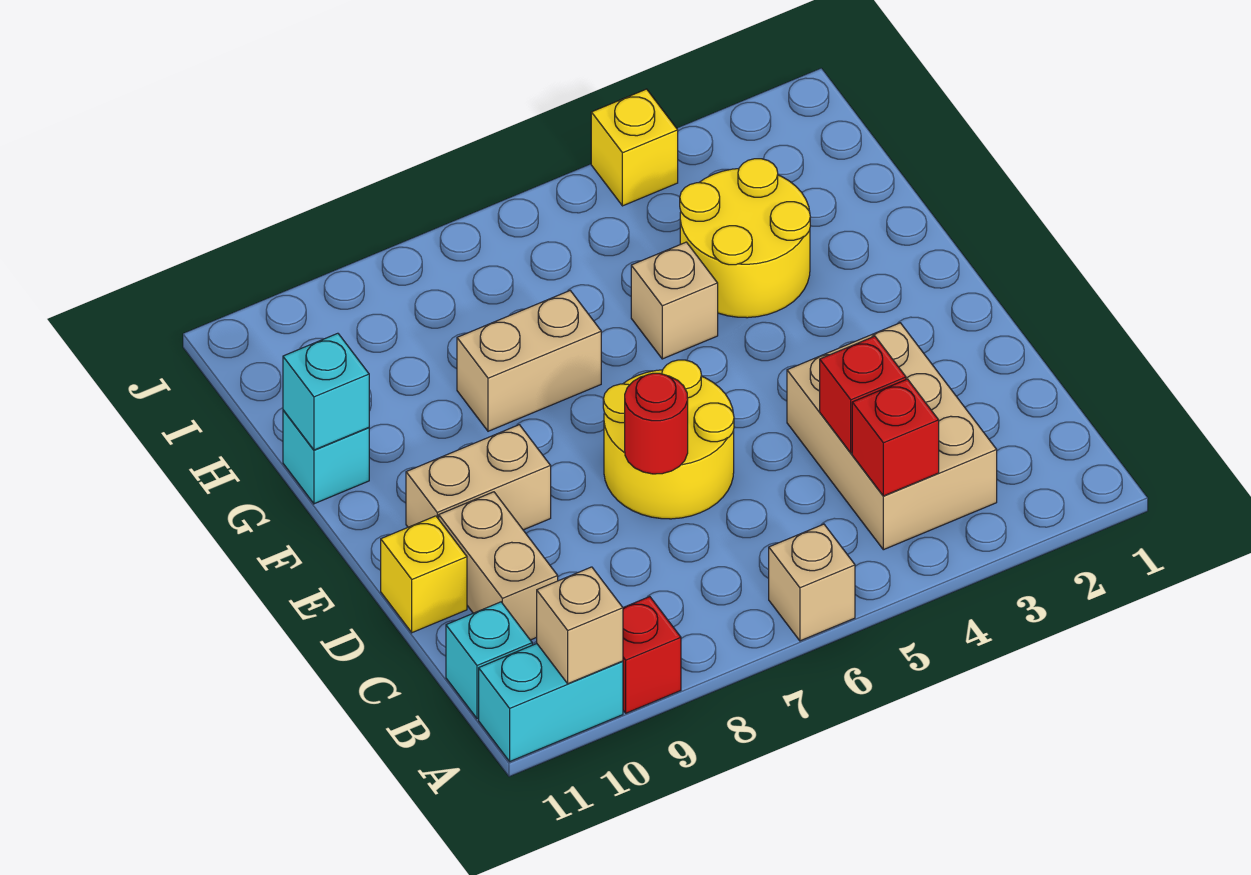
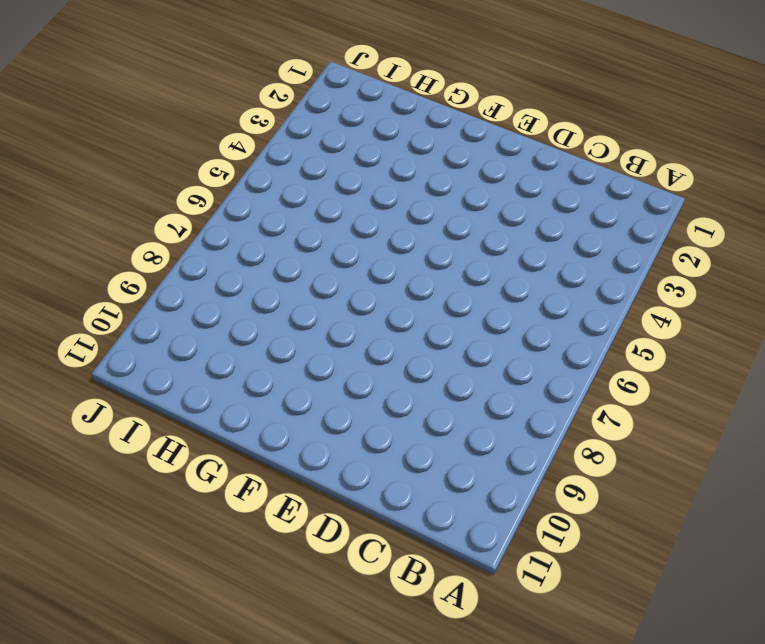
none -> tan 1x1 brick [769,524,855,641]
none -> red 1x1 brick [623,597,681,713]
none -> cyan 1x2 brick [479,644,623,761]

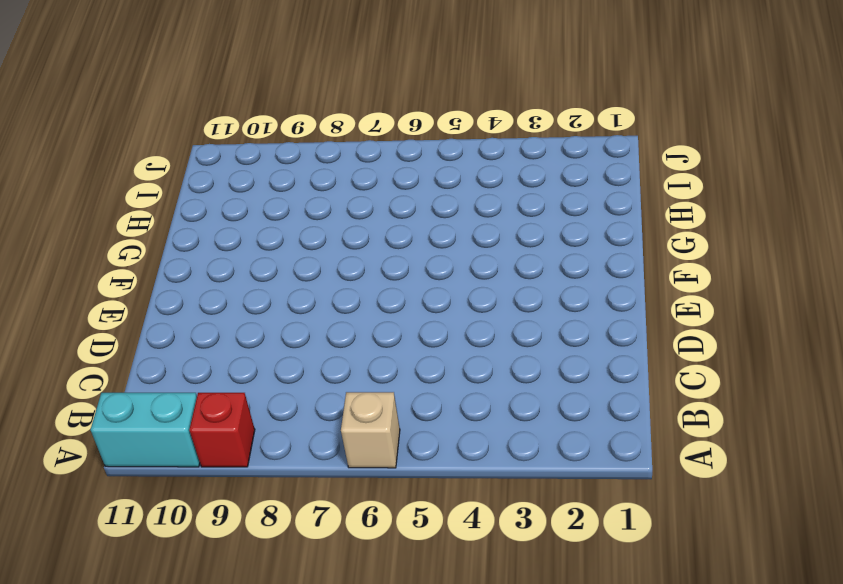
none -> tan 2x3 brick [787,323,997,550]
none -> cyan 1x1 brick [446,602,532,719]
none -> tan 1x2 brick [439,492,558,640]

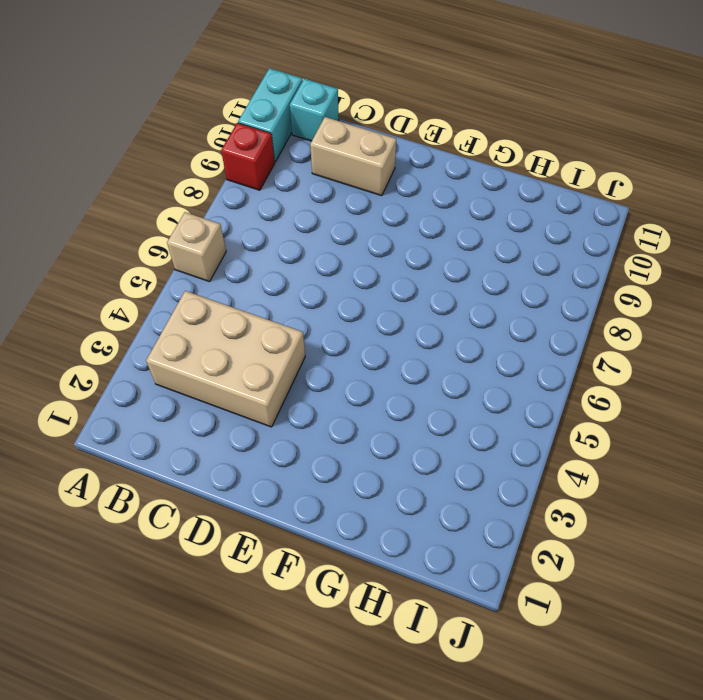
none -> yellow 2x2 round brick [603,360,734,519]
none -> yellow 1x1 brick [381,516,467,633]
none -> tan 1x2 brick [406,425,551,530]

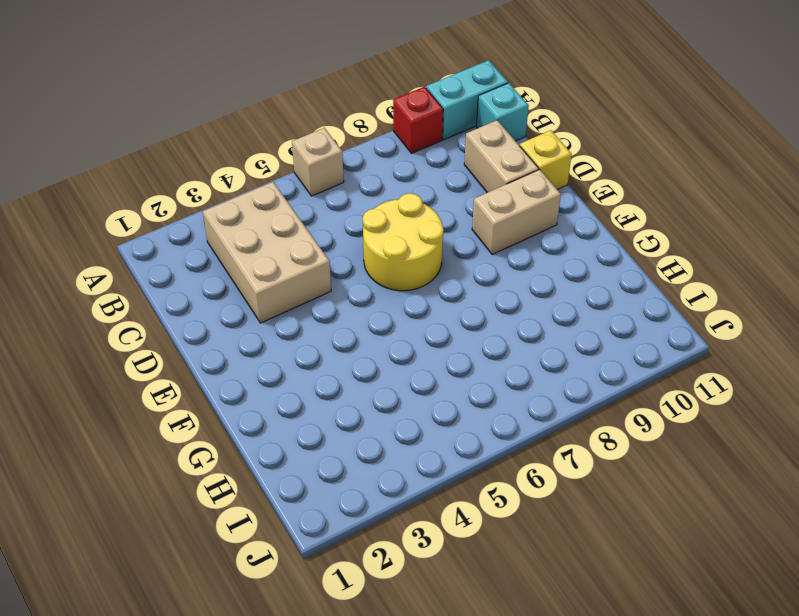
none -> yellow 2x2 round brick [680,159,810,318]
none -> tan 1x1 brick [631,242,718,359]
none -> tan 1x2 brick [457,291,601,431]

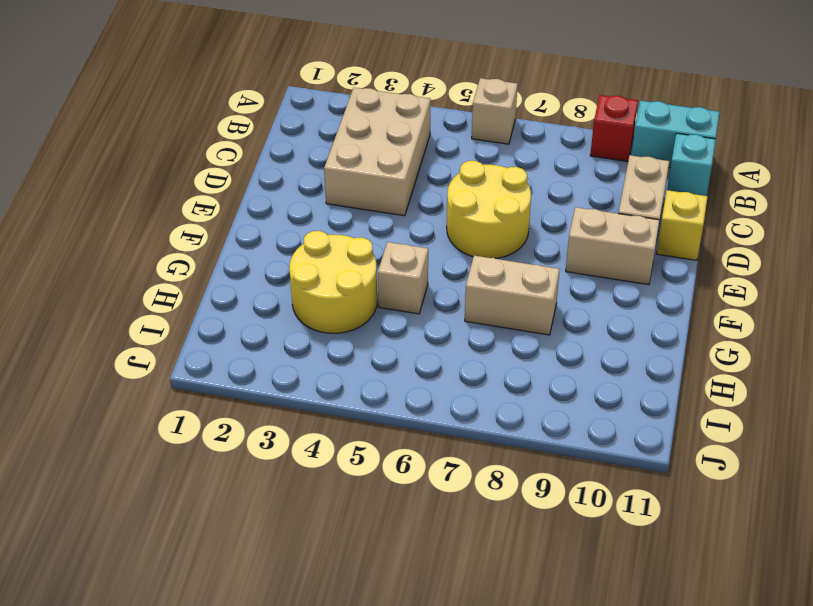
none -> cyan 1x1 brick [283,410,369,504]
none -> yellow 1x1 brick [591,89,678,206]
none -> tan 1x1 brick [537,567,623,684]

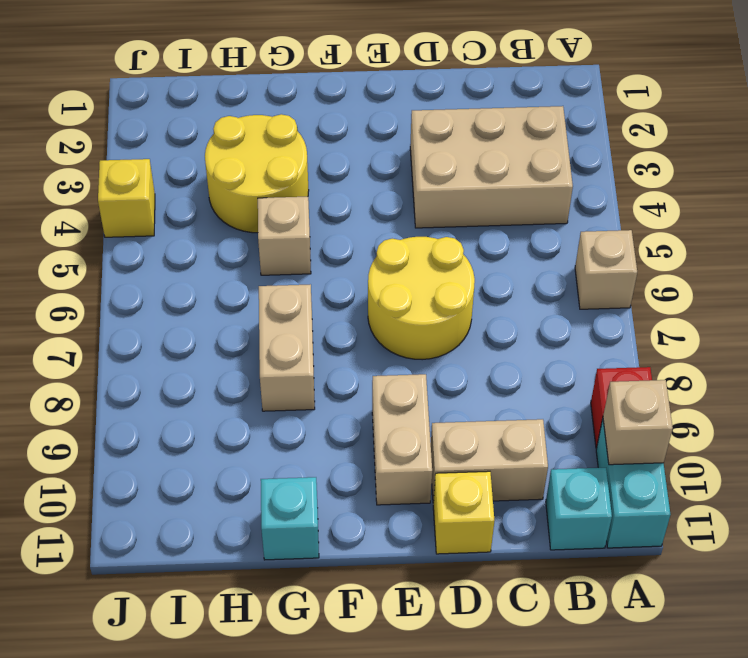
none -> red 1x1 brick [852,379,939,496]
none -> red 1x1 brick [820,336,906,453]
none -> red 1x1 round brick [625,373,688,474]

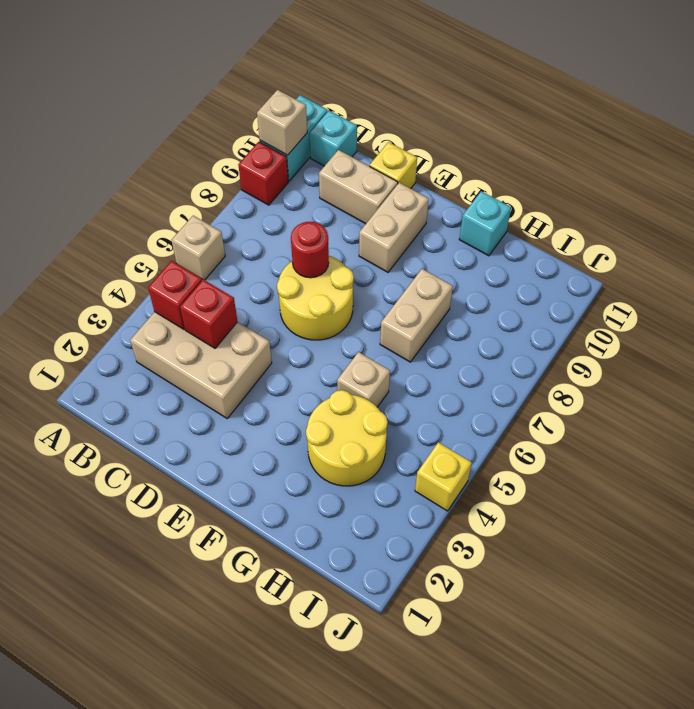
none -> cyan 1x1 brick [283,333,369,450]

